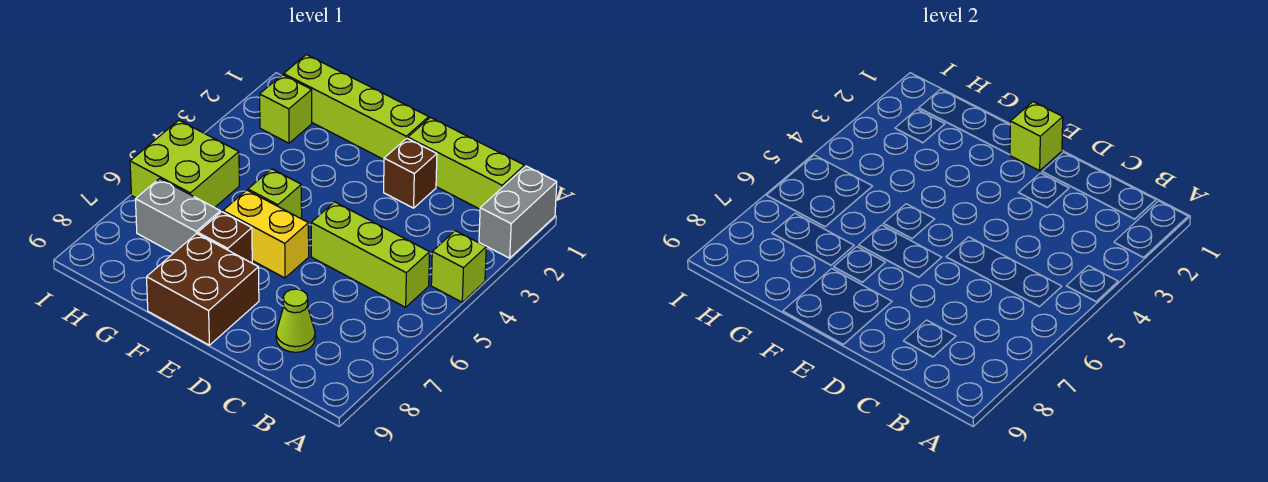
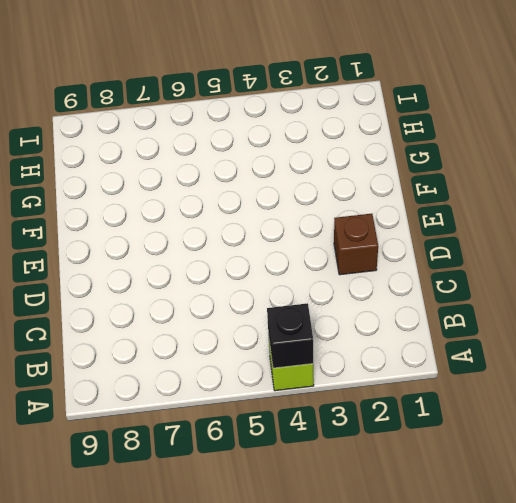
black 1x1 brick [267,303,313,368] -> none
none -> grey 1x2 brick [479,166,557,258]
none -> lime 1x3 brick [408,117,524,209]
none -> lime 1x3 brick [311,202,430,307]

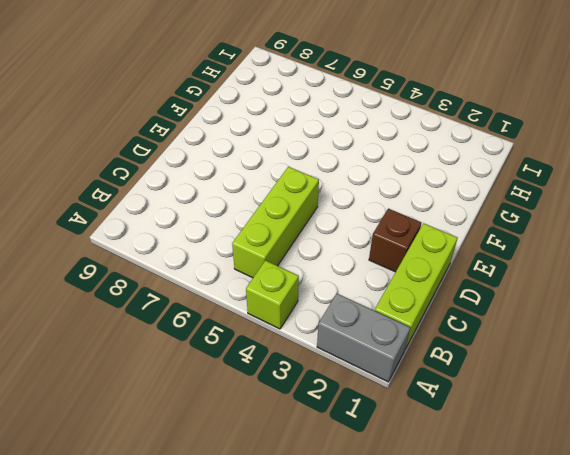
none -> lime 1x1 cone [276,289,315,352]
none -> lime 1x4 brick [284,55,429,159]
none -> yellow 1x2 brick [223,190,309,278]

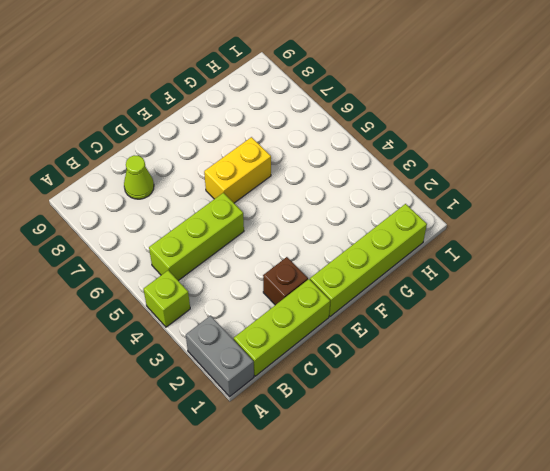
none -> brown 2x2 brick [147,233,259,345]
none -> lime 1x1 brick [248,169,302,219]
none -> brown 1x1 brick [198,212,252,263]

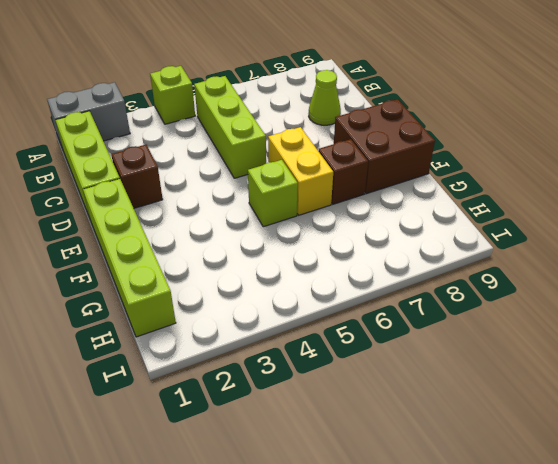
none -> grey 1x2 brick [135,178,220,253]
none -> lime 1x1 brick [260,75,312,143]
none -> lime 2x2 brick [130,120,240,208]

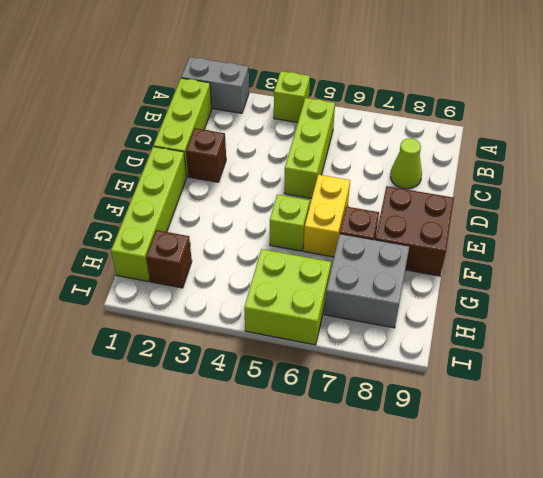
grey 2x2 brick [325,234,409,328] -> grey 1x2 brick [135,178,220,253]
brown 1x1 brick [146,230,192,288] -> lime 1x1 brick [260,75,312,143]
none -> lime 1x1 brick [1010,102,1063,171]

